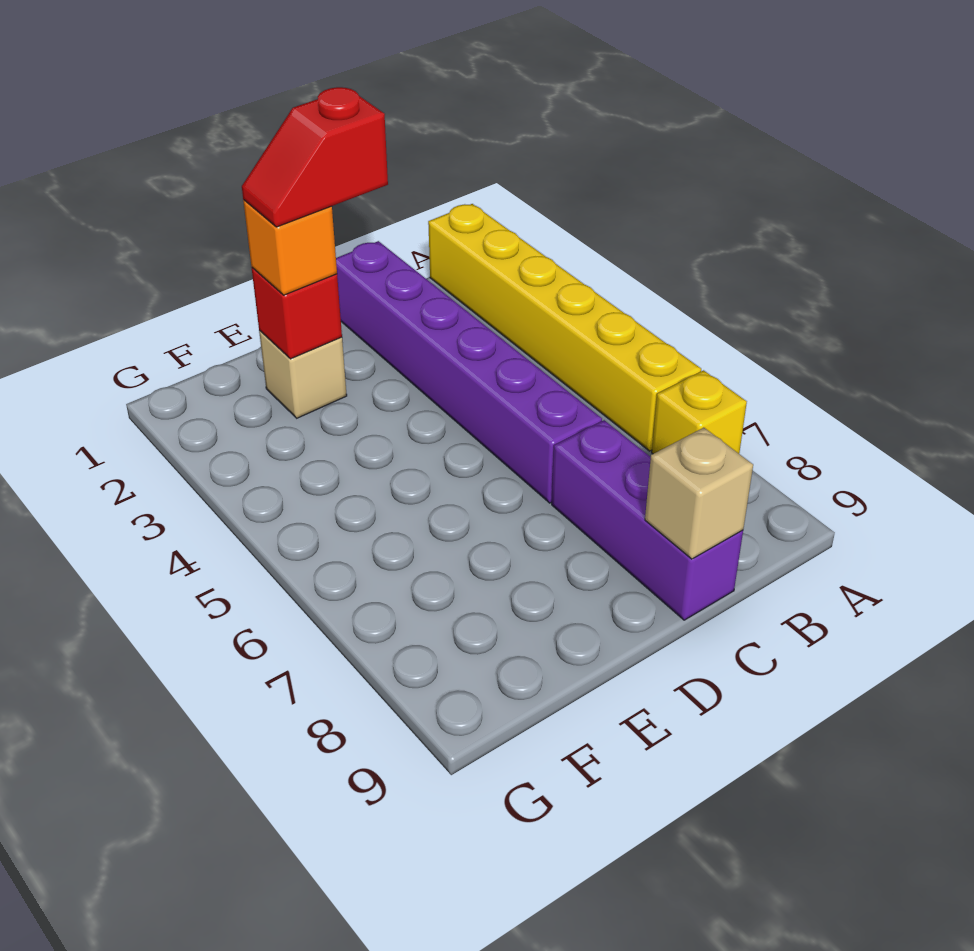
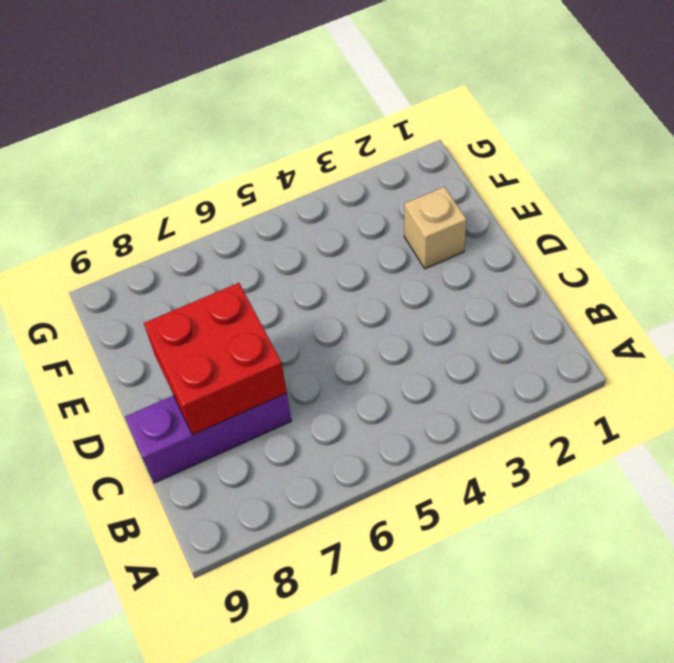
red 2x2 brick [144,283,287,435] -> none
none -> yellow 1x6 brick [428,204,701,451]
none -> yellow 1x1 brick [652,370,747,454]

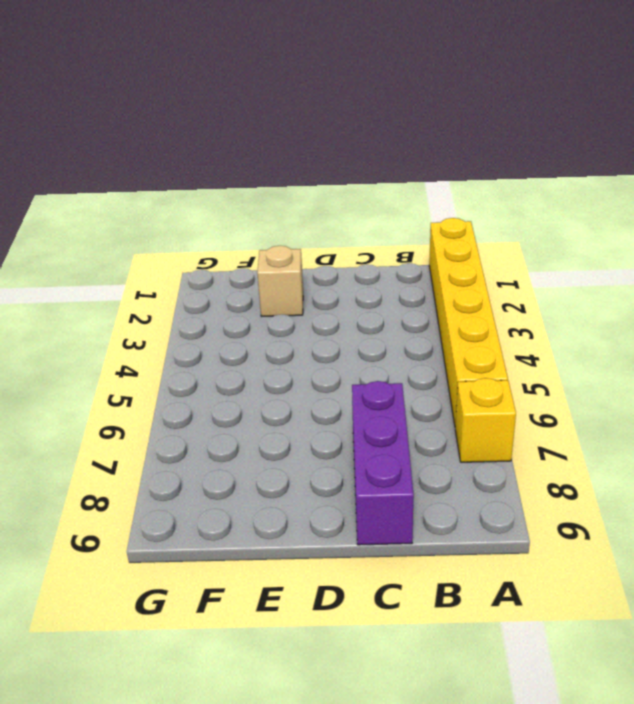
none -> purple 1x6 brick [336,241,602,503]
none -> tan 1x1 brick [645,428,753,559]

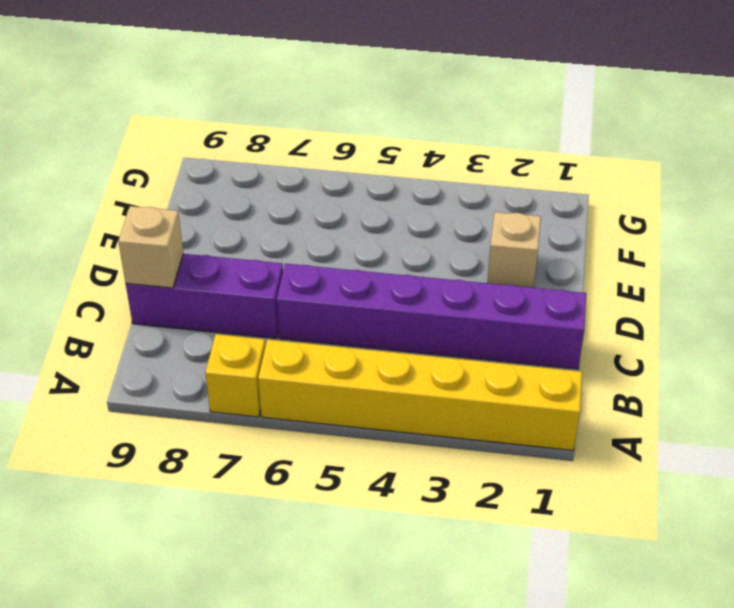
none -> red 1x1 brick [252,268,342,359]
none -> orange 1x1 brick [243,200,337,295]

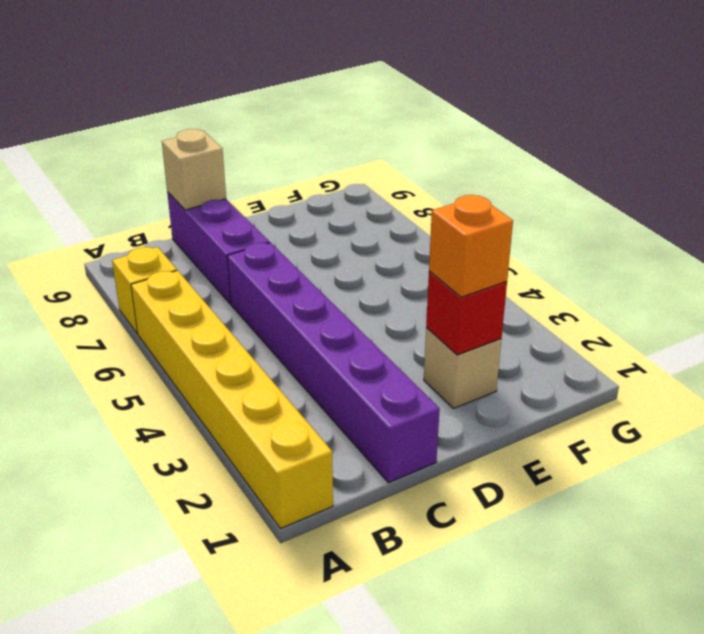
none -> red 1x2 slope [242,87,388,227]

